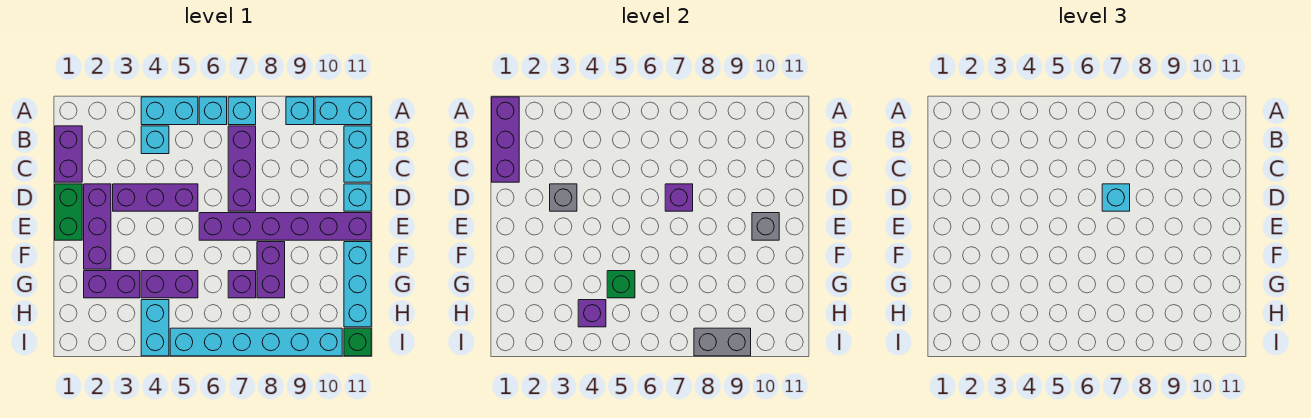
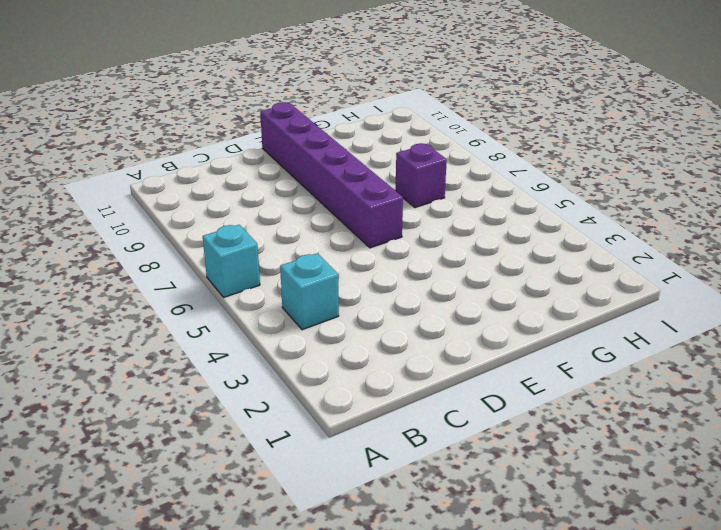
none -> cyan 1x2 brick [141,97,198,125]
none -> cyan 1x1 brick [228,97,256,125]
none -> cyan 1x1 brick [286,97,314,125]
none -> cyan 1x2 brick [315,97,371,125]

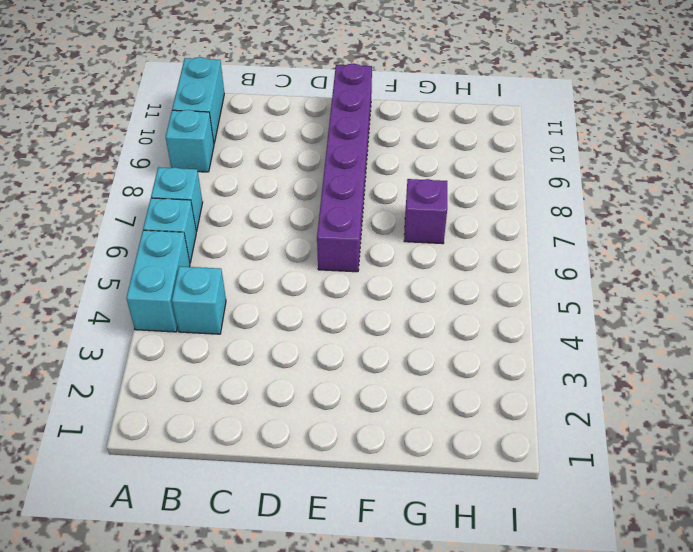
none -> purple 1x2 brick [55,126,82,182]
none -> purple 1x3 brick [228,126,256,211]
none -> cyan 1x2 brick [344,126,371,182]
none -> green 1x2 brick [55,184,82,240]

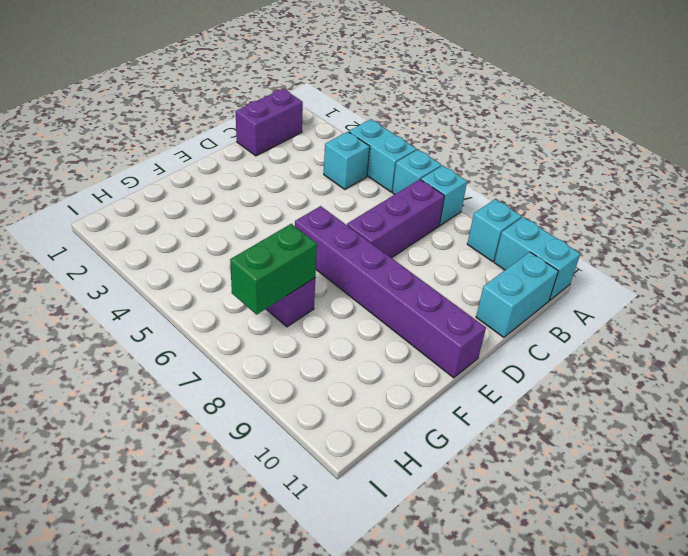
green 1x2 brick [230,224,317,314] -> green 1x2 brick moved to [55,184,82,240]
none -> purple 1x3 brick [84,184,111,269]
none -> purple 1x3 brick [113,184,198,211]
none -> cyan 1x1 brick [344,184,371,211]
none -> purple 1x2 brick [257,242,285,298]

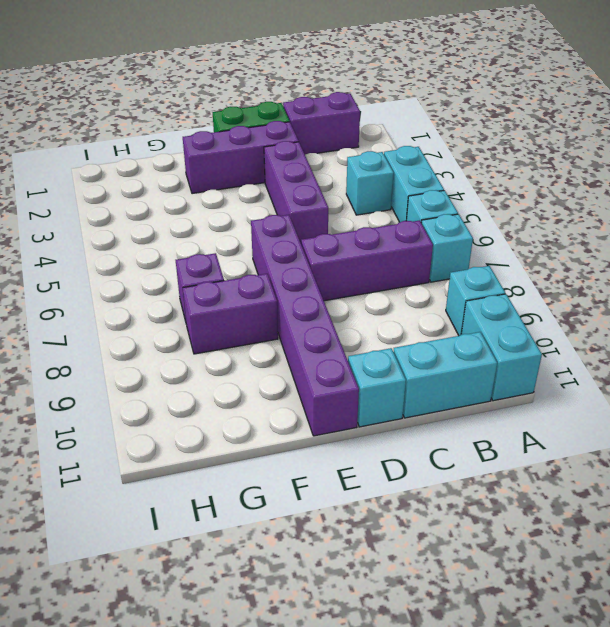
none -> cyan 1x3 brick [344,242,371,327]
none -> purple 1x2 brick [84,271,140,298]
none -> purple 1x2 brick [141,271,198,298]
none -> cyan 1x2 brick [141,300,169,356]

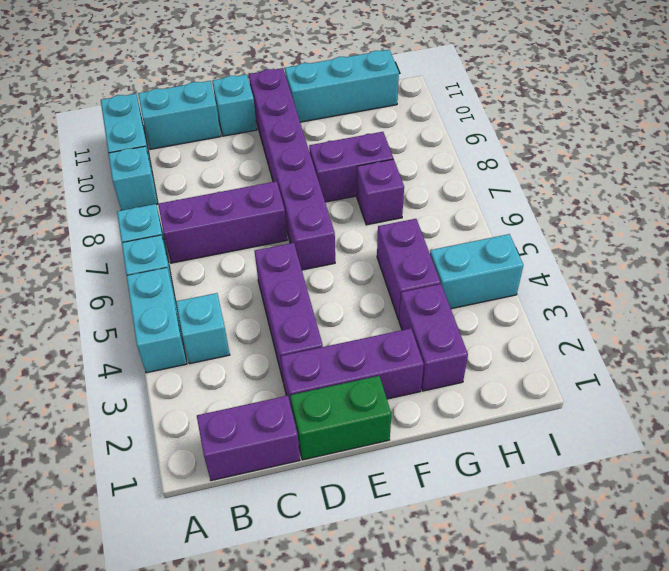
none -> cyan 1x6 brick [170,328,342,356]
none -> green 1x1 brick [344,328,371,356]
none -> purple 1x3 brick [492,97,519,182]
none -> grey 1x1 brick [550,184,577,211]

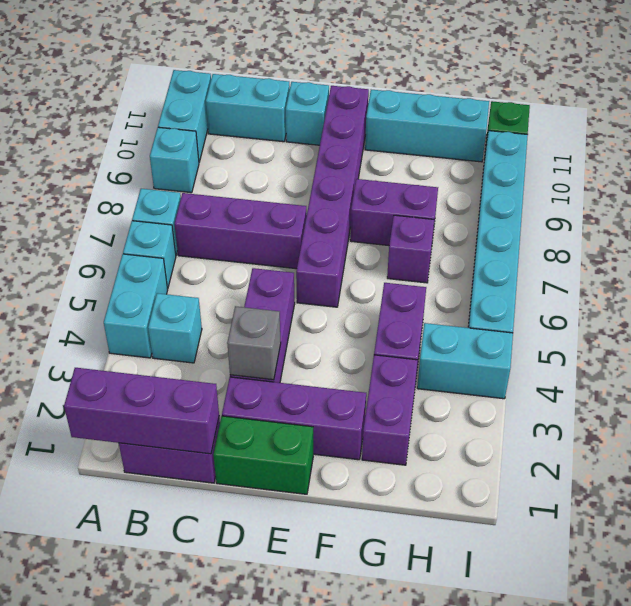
none -> purple 1x1 brick [665,184,693,211]
none -> grey 1x1 brick [752,213,779,240]
none -> green 1x1 brick [607,271,635,298]
none -> purple 1x1 brick [578,300,606,327]

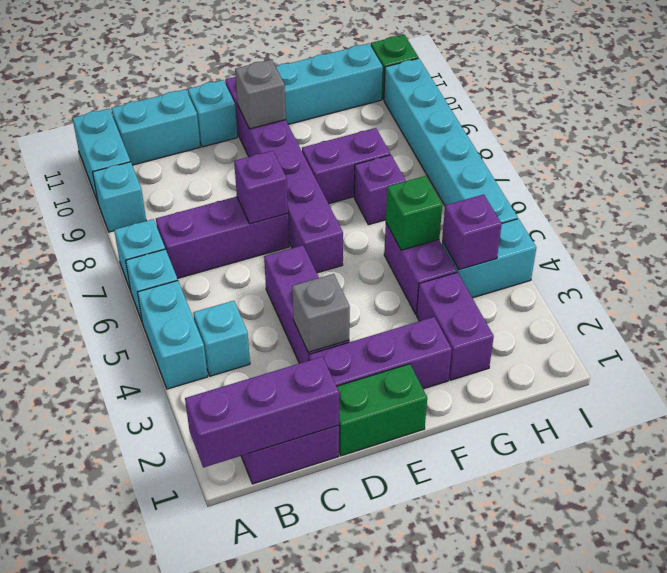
none -> grey 1x2 brick [694,328,751,356]
none -> cyan 1x1 brick [1102,184,1130,211]

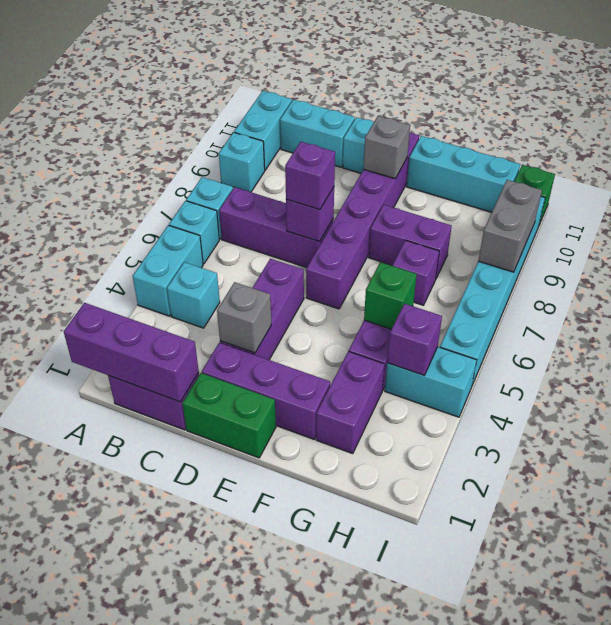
purple 1x1 brick [285,142,335,210] -> cyan 1x1 brick [1102,184,1130,211]

